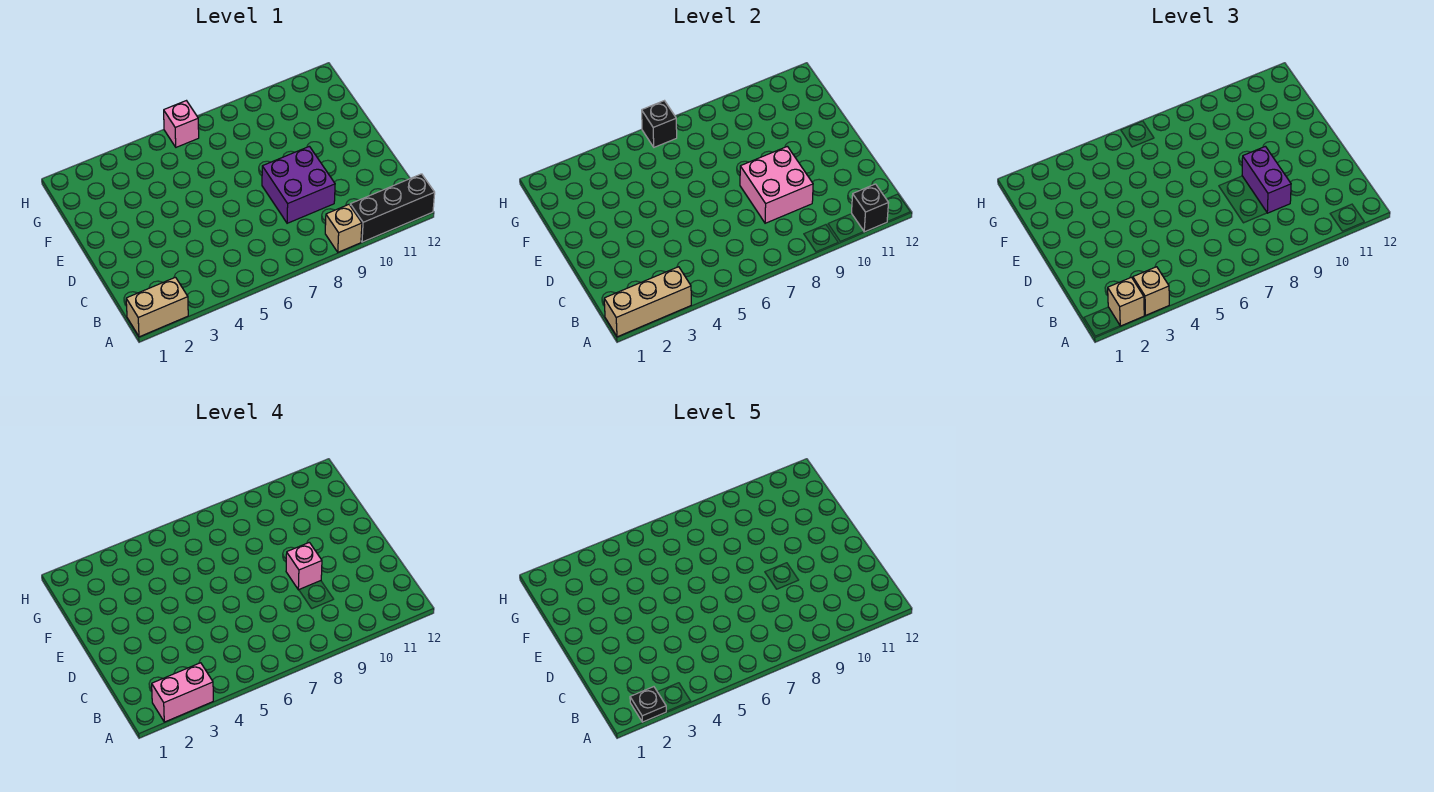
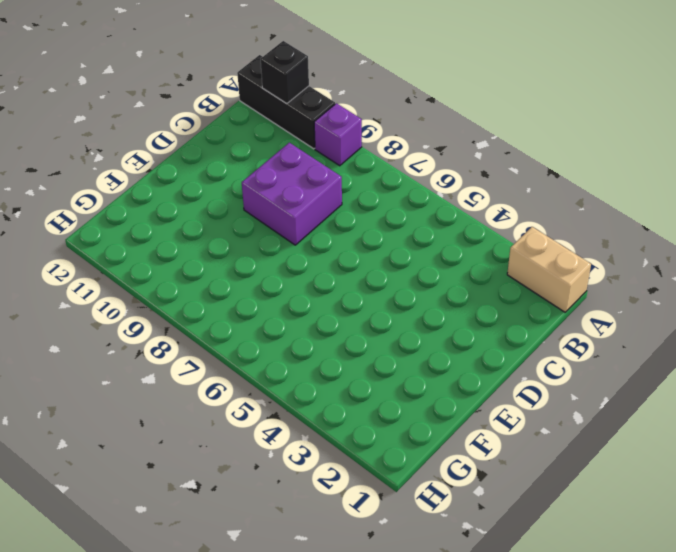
purple 1x1 brick [314,103,362,166] -> tan 1x1 brick [325,205,362,252]
none -> pink 1x1 brick [164,101,199,147]
none -> tan 1x3 brick [604,267,691,337]
none -> pink 2x2 brick [740,146,813,223]

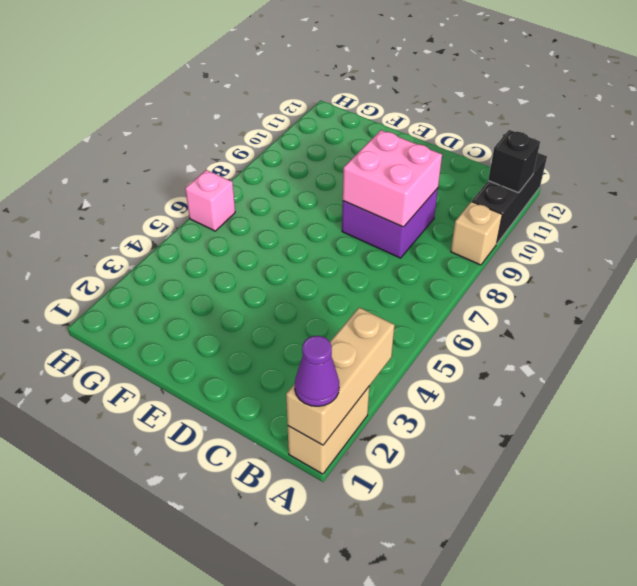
purple 1x1 cone [295,336,339,406] -> none
none -> black 1x1 brick [642,101,677,147]
none -> tan 1x1 brick [1108,277,1144,326]
none -> tan 1x1 brick [1133,267,1169,315]

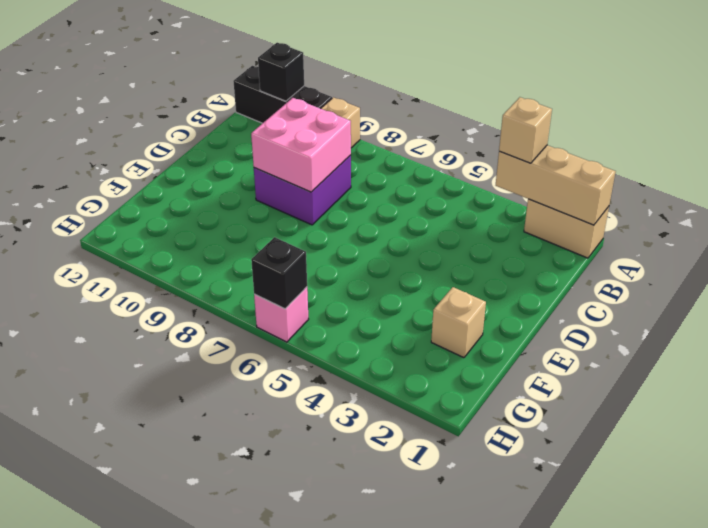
tan 1x1 brick [431,287,486,358] -> tan 1x1 brick moved to [1108,277,1144,326]
none -> purple 1x2 brick [1242,146,1291,213]
none -> pink 1x2 brick [152,663,213,722]
none -> pink 1x1 brick [286,542,322,590]

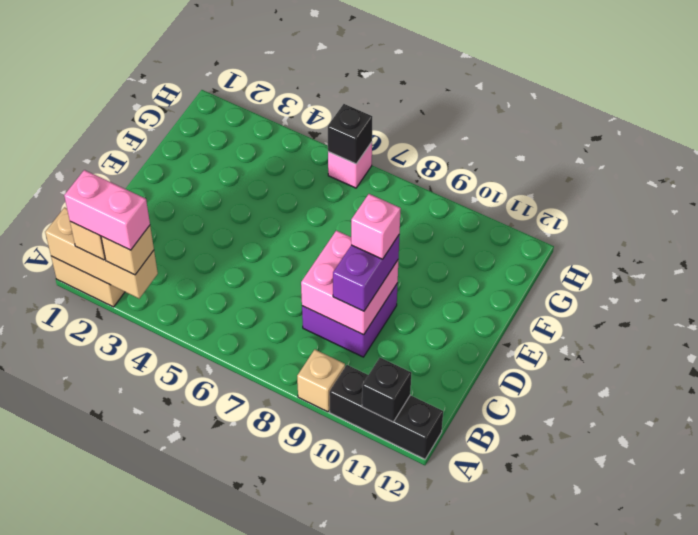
none -> black 1x1 plate [630,687,666,722]

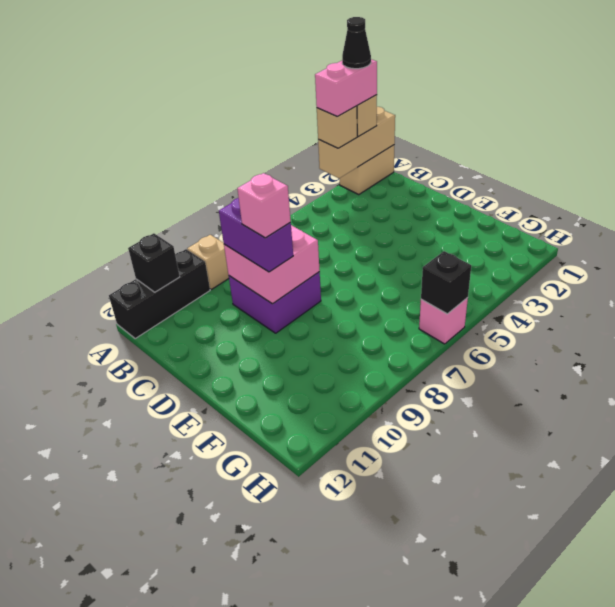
black 1x1 cone [342,17,371,69] -> black 1x1 plate [630,687,666,722]

